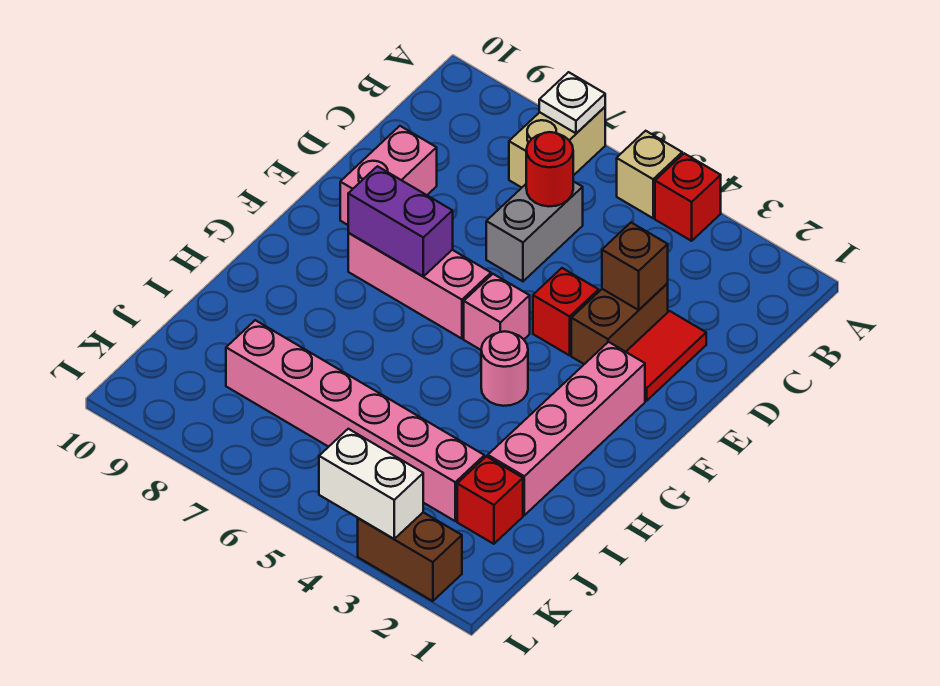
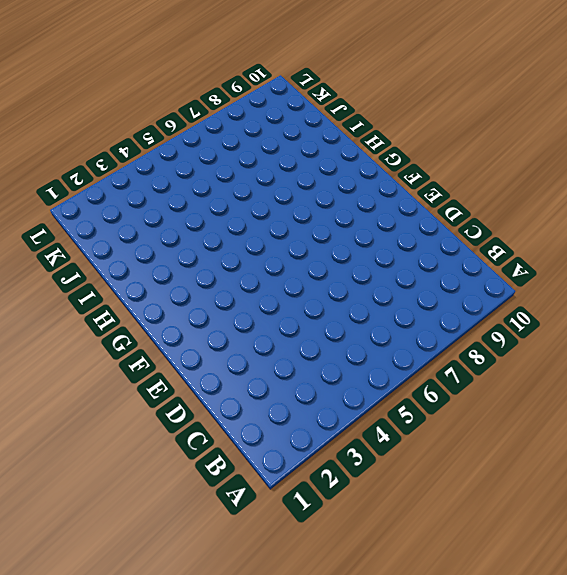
none -> red 1x1 brick [655,153,721,241]
none -> tan 1x1 brick [617,131,682,218]
none -> tan 1x2 brick [509,107,605,188]

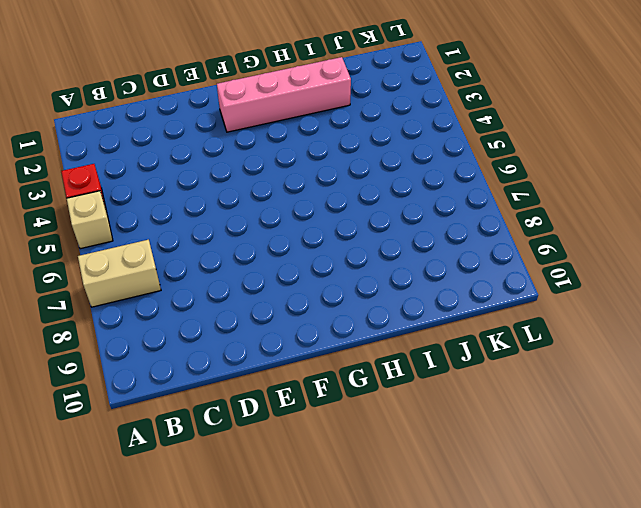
none -> grey 1x2 brick [486,181,583,281]
none -> red 1x2 tile [626,311,706,401]
none -> brown 1x2 brick [571,283,668,364]

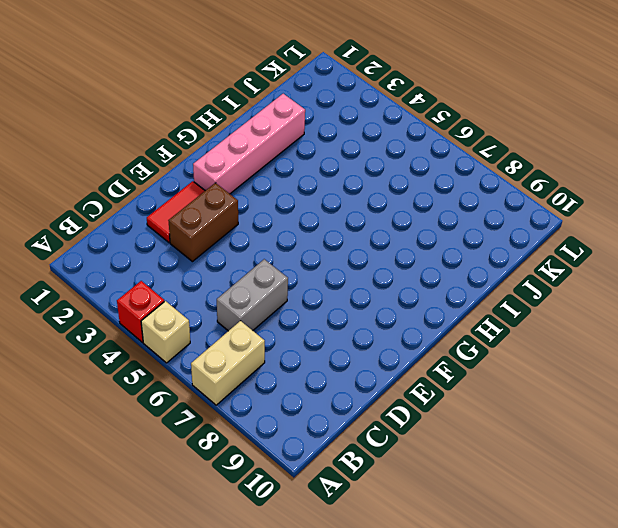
none -> pink 1x2 brick [340,126,437,225]
none -> red 1x1 brick [533,268,599,355]
none -> pink 1x1 brick [464,274,530,350]

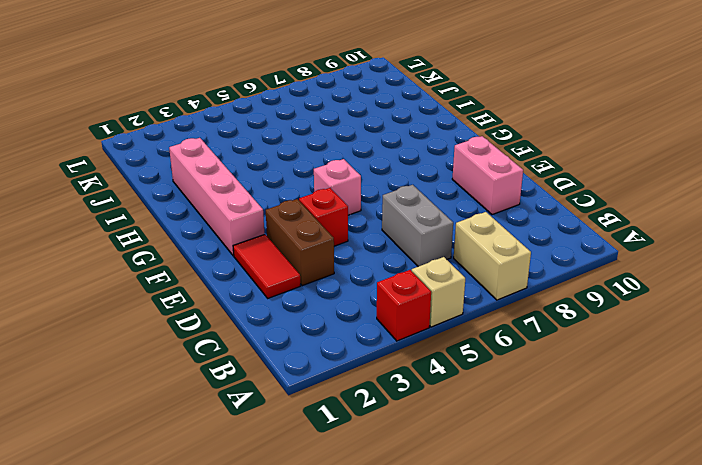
none -> pink 1x3 brick [348,233,491,339]
none -> pink 1x1 round brick [481,331,528,406]
none -> red 1x1 brick [457,456,523,544]

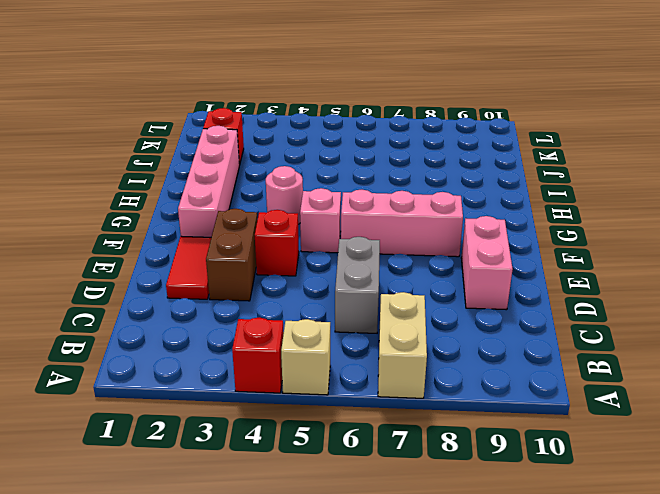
none -> pink 1x6 brick [226,320,484,521]
none -> brown 1x2 brick [358,512,462,601]
none -> white 1x1 plate [539,72,605,133]

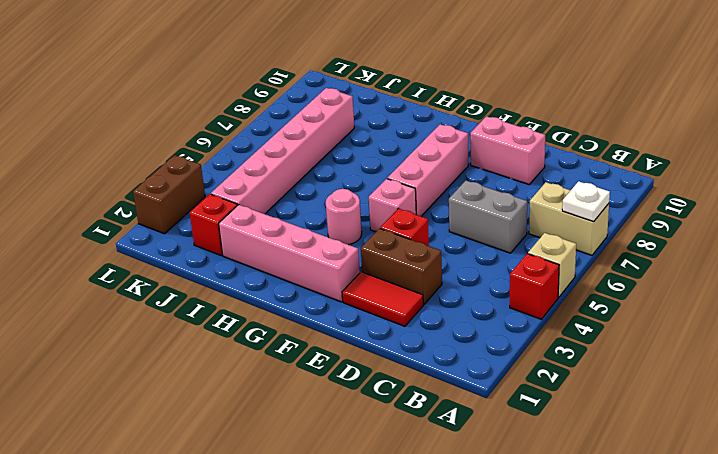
none -> red 1x1 round brick [526,132,573,206]
none -> brown 1x1 brick [602,223,668,310]
none -> purple 1x2 brick [348,166,453,276]

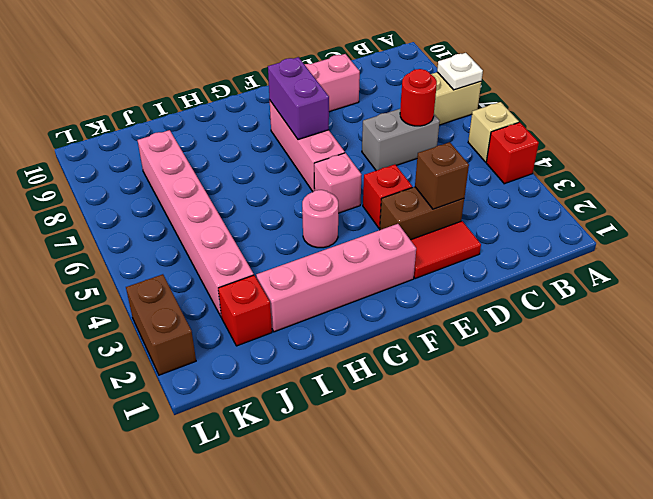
none -> white 1x2 brick [319,429,423,539]

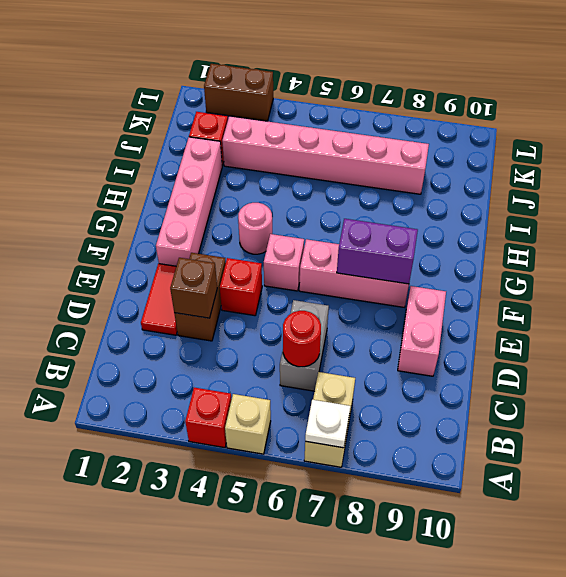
none -> white 1x2 brick [319,429,423,539]

